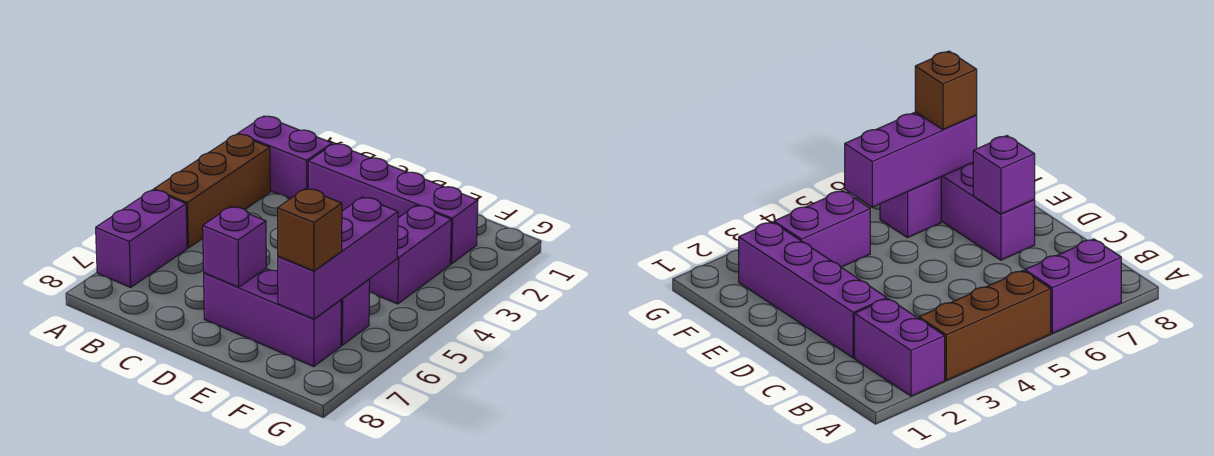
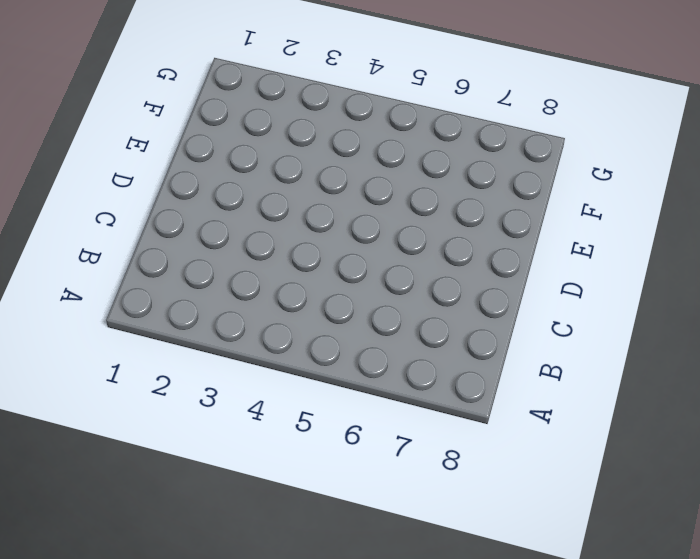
none -> purple 1x2 brick [238,116,332,199]
none -> brown 1x3 brick [154,134,270,248]

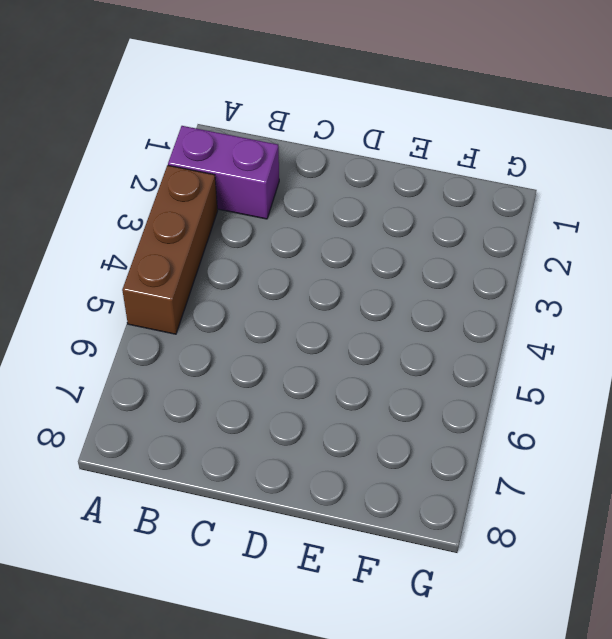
none -> purple 1x2 brick [96,190,187,287]
none -> purple 1x4 brick [308,144,478,264]

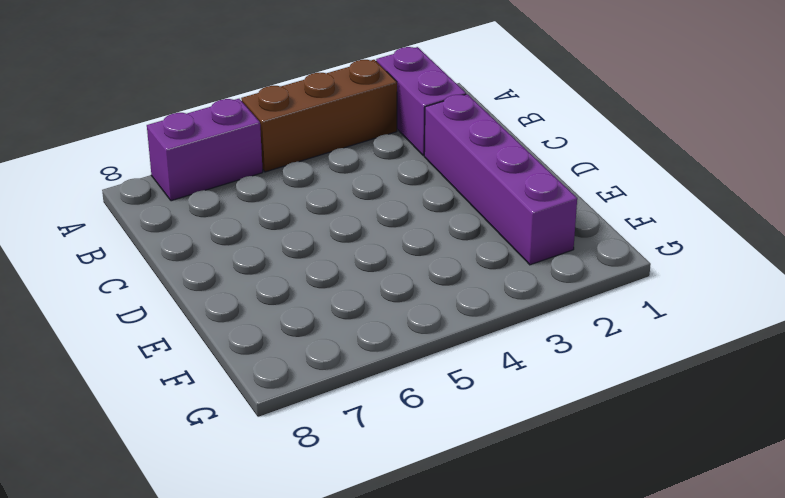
none -> purple 1x3 brick [204,269,341,367]
none -> purple 1x2 brick [369,205,451,304]

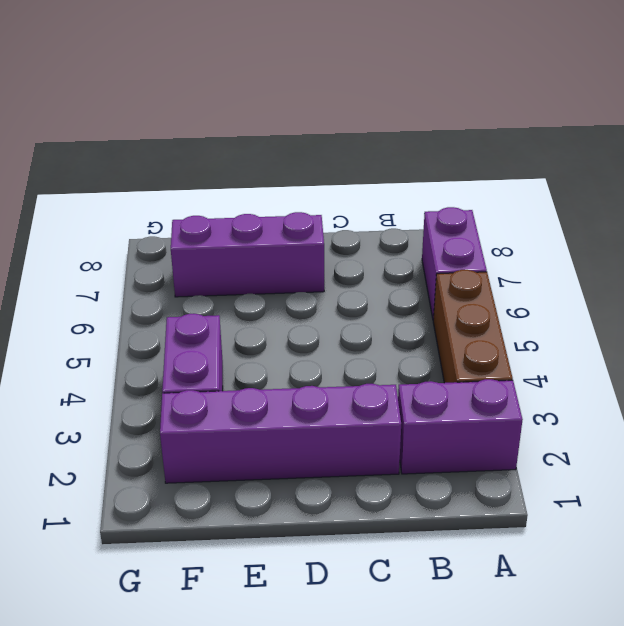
none -> purple 1x1 brick [341,279,370,345]
none -> purple 1x1 brick [203,207,266,287]

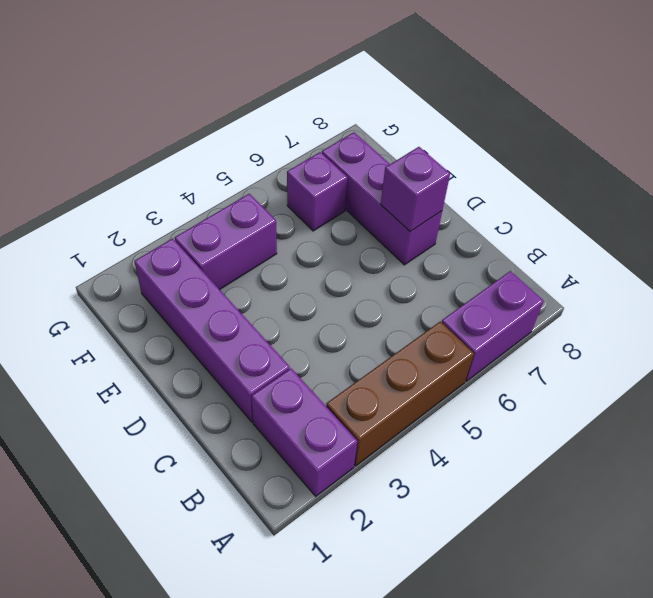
none -> purple 1x3 brick [278,197,398,319]
none -> brown 1x1 brick [277,189,342,271]

